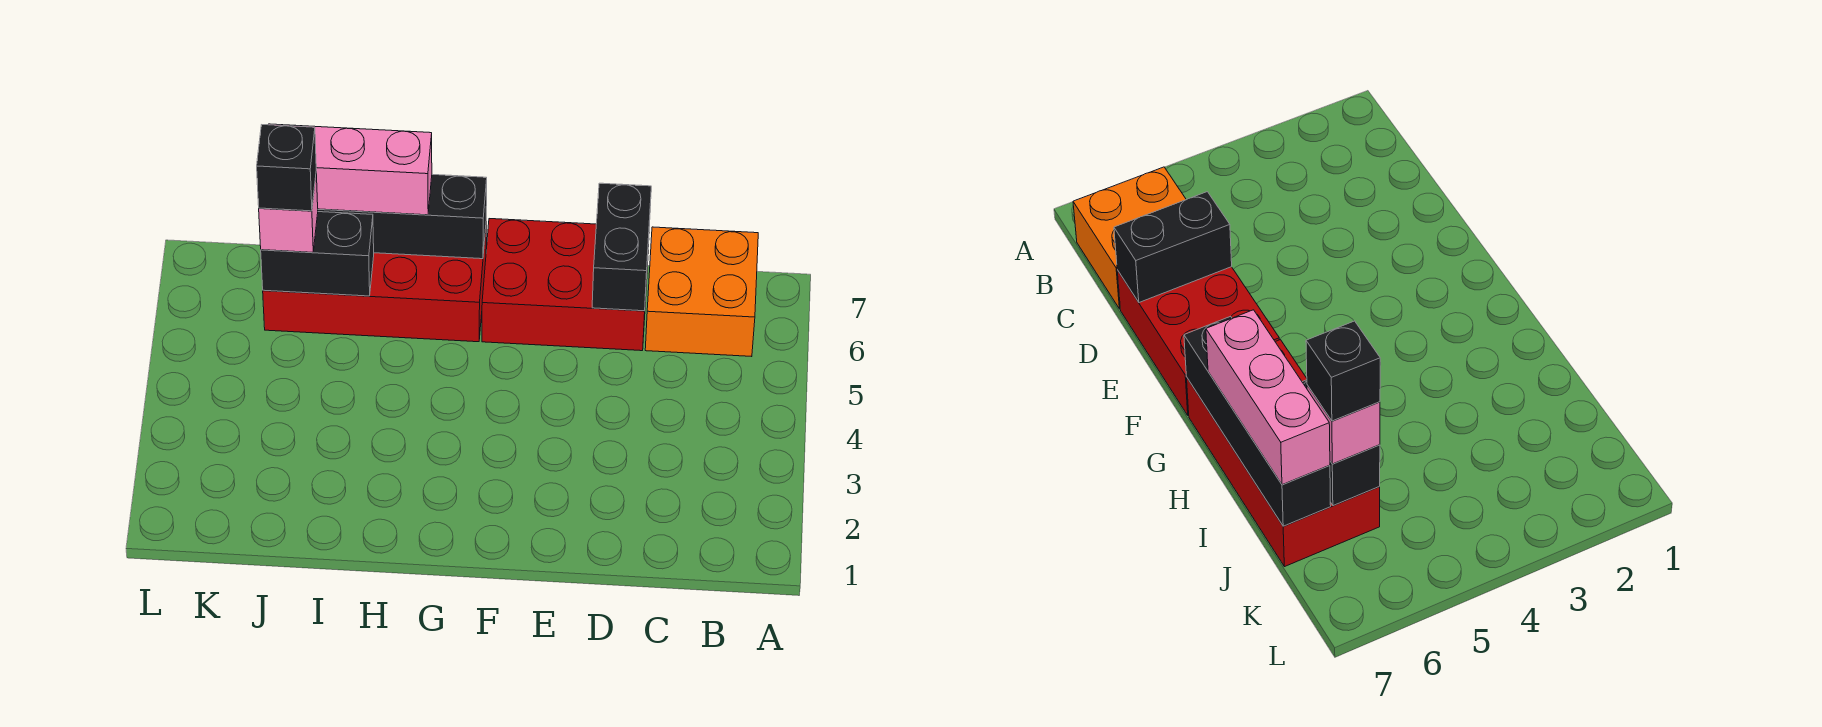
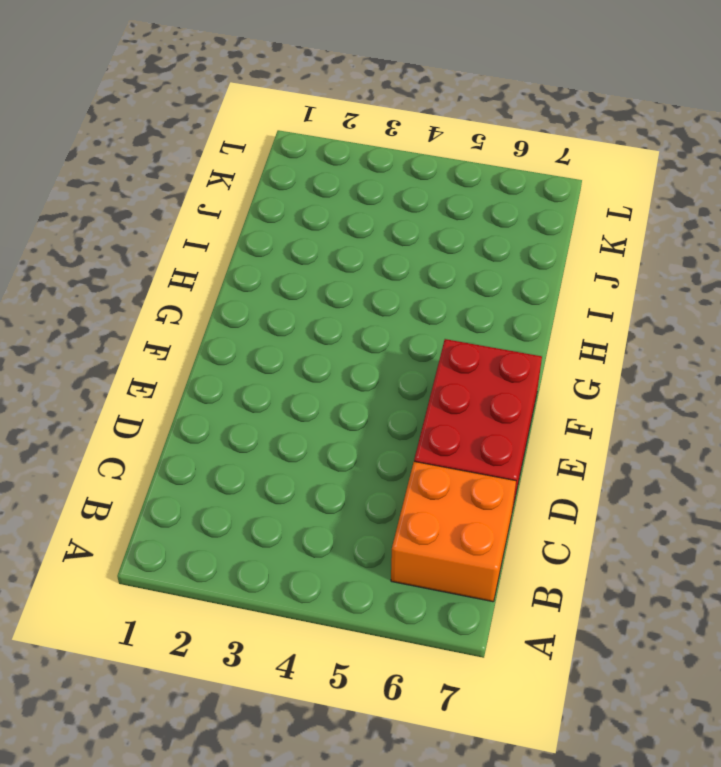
none -> red 2x4 brick [263,229,486,342]
none -> black 1x2 brick [592,183,651,311]

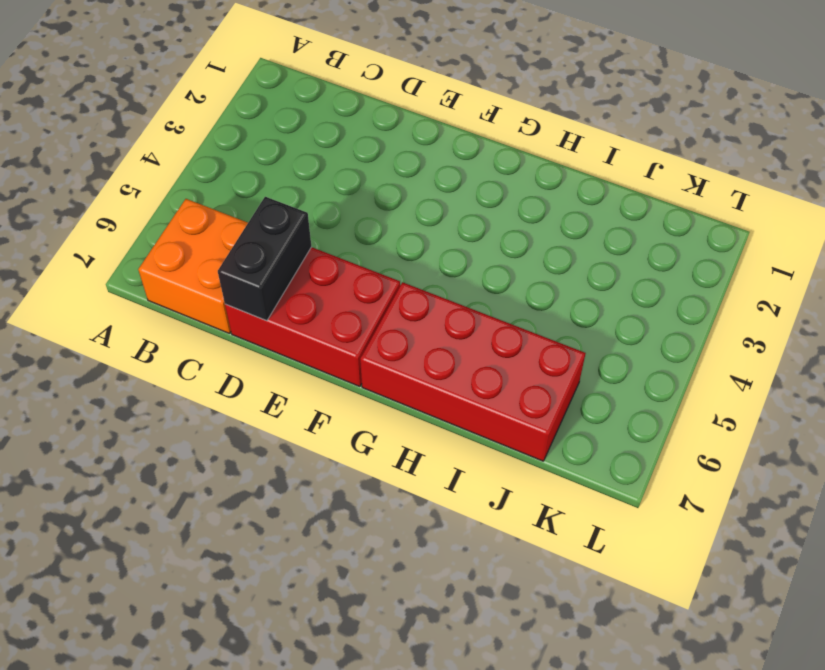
none -> black 1x4 brick [318,174,487,259]
none -> black 1x2 brick [261,212,374,296]

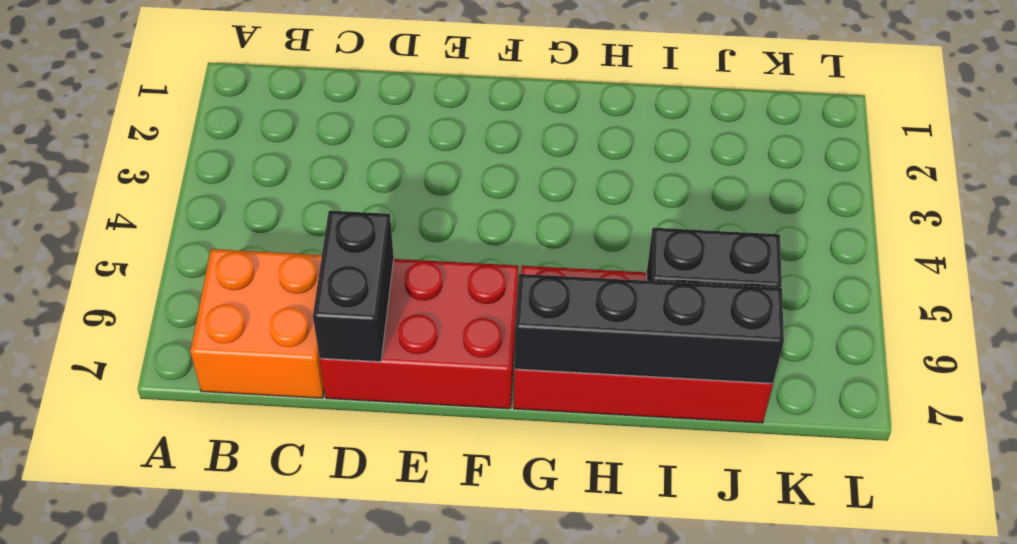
none -> pink 1x3 brick [268,124,432,215]
none -> pink 1x1 brick [259,173,318,252]

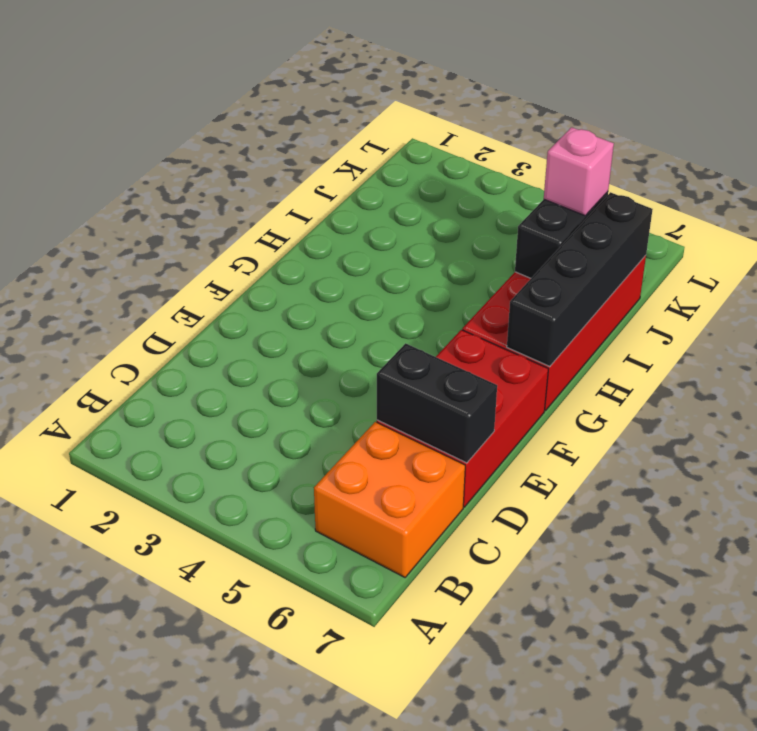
none -> pink 1x3 brick [268,124,432,215]
none -> black 1x1 brick [257,125,316,211]

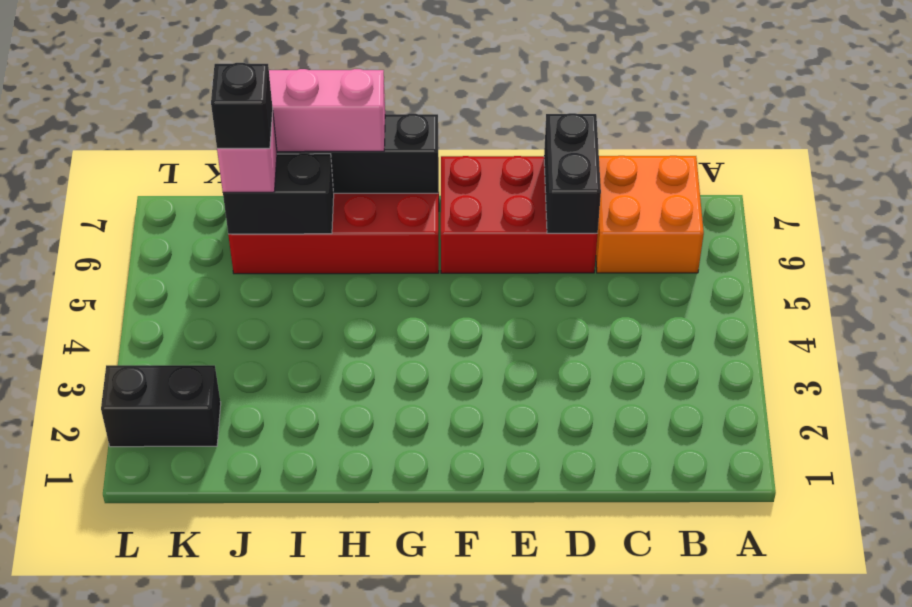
black 1x2 brick [101,365,221,447] -> none

